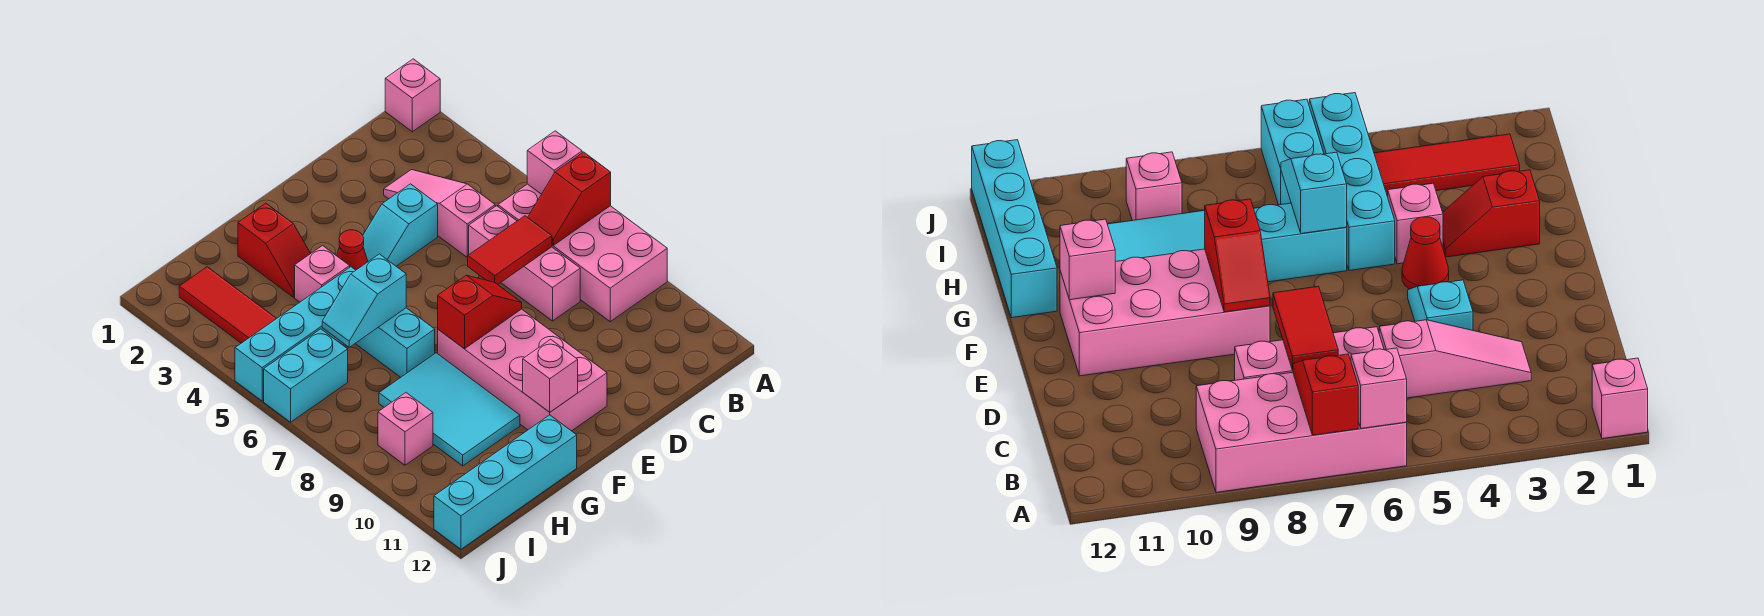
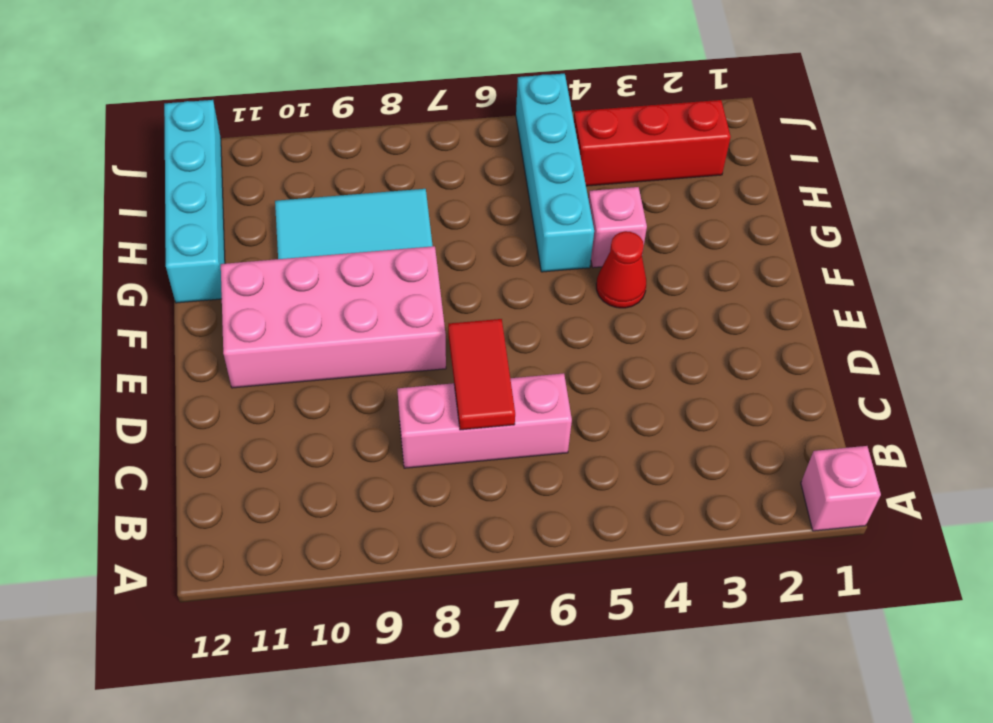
red 1x3 brick [574,100,731,186] -> red 1x3 tile [179,267,277,343]
none -> pink 2x4 brick [498,184,667,321]
none -> pink 1x3 slope [384,170,495,257]
none -> cyan 1x2 slope [363,184,438,266]

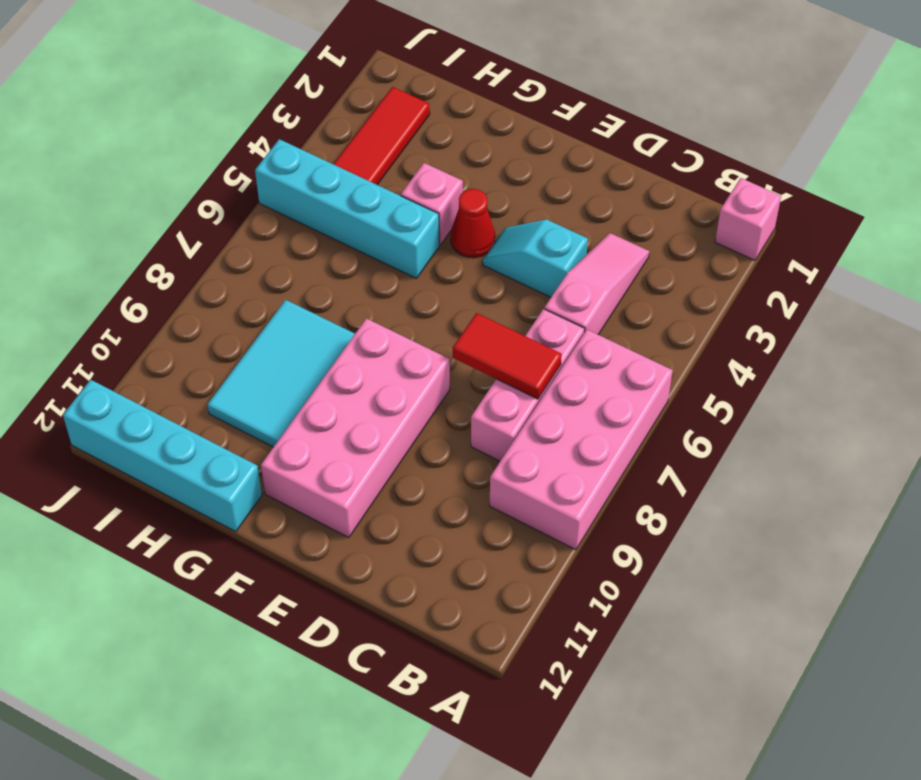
none -> red 1x2 slope [238,203,311,297]
none -> cyan 1x2 brick [355,308,435,377]
none -> cyan 1x2 brick [264,329,348,422]

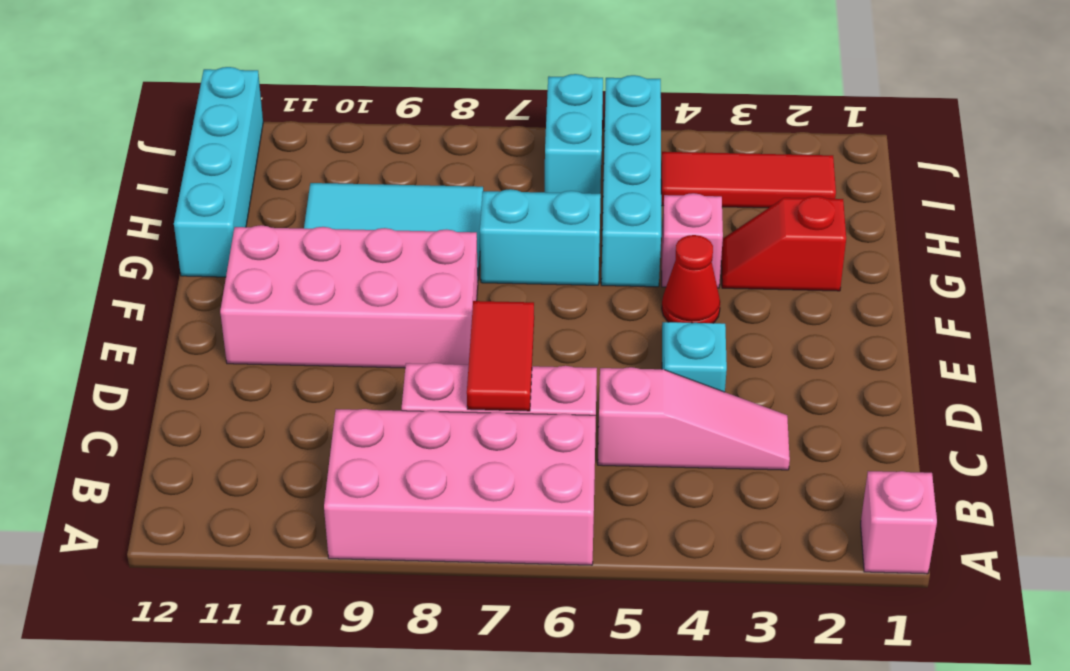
none -> pink 1x1 brick [378,393,433,465]
none -> pink 1x1 brick [527,131,582,194]
none -> red 1x2 slope [528,152,611,245]

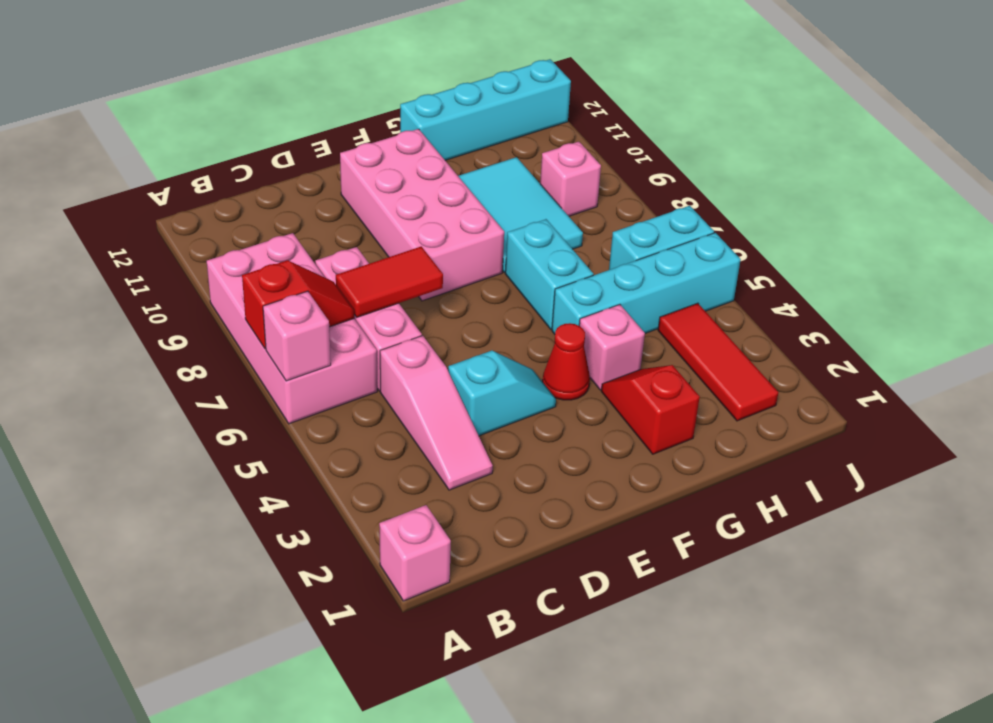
none -> red 1x2 slope [438,275,522,349]
none -> pink 1x1 brick [523,339,578,412]
none -> cyan 1x2 slope [322,254,406,347]

